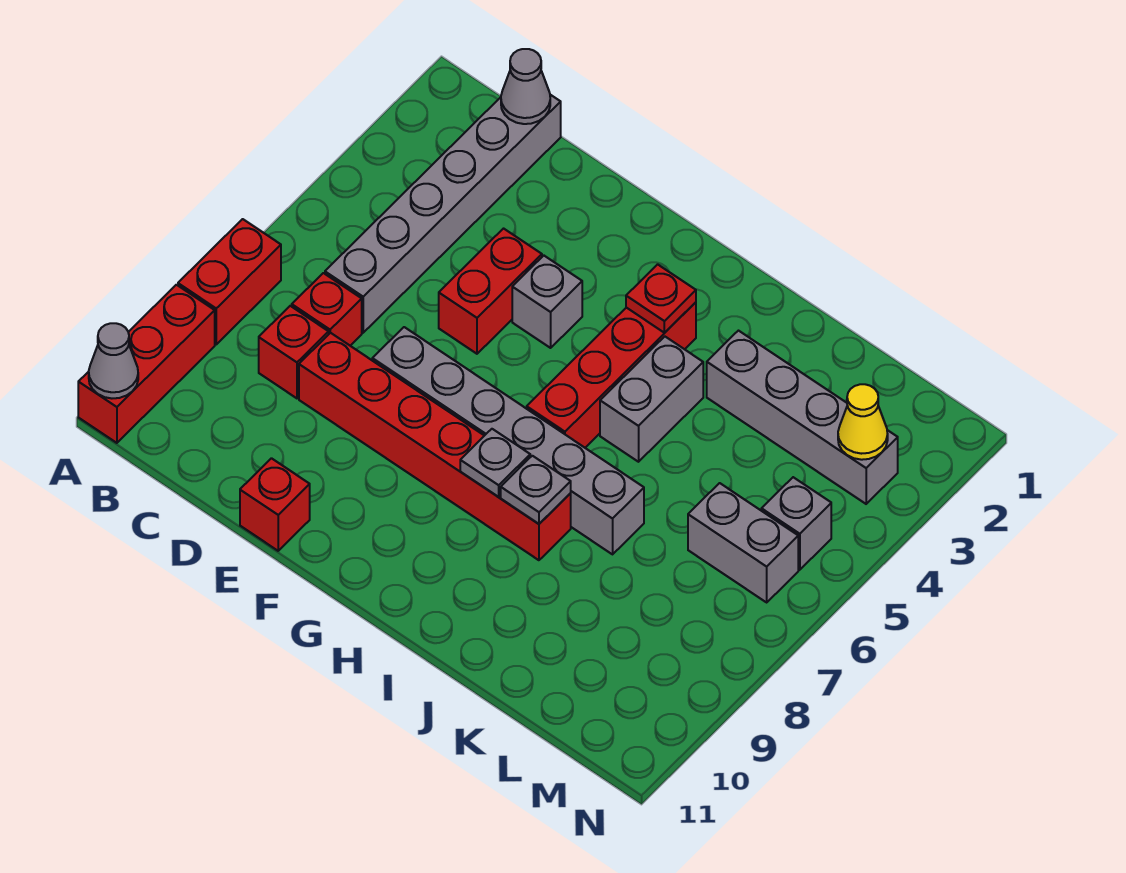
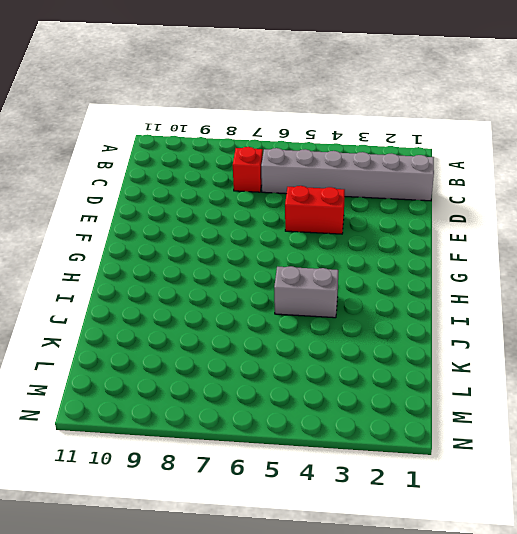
none -> red 1x2 brick [178,219,281,344]
none -> red 1x3 brick [78,285,215,443]
none -> red 1x1 brick [259,306,329,398]

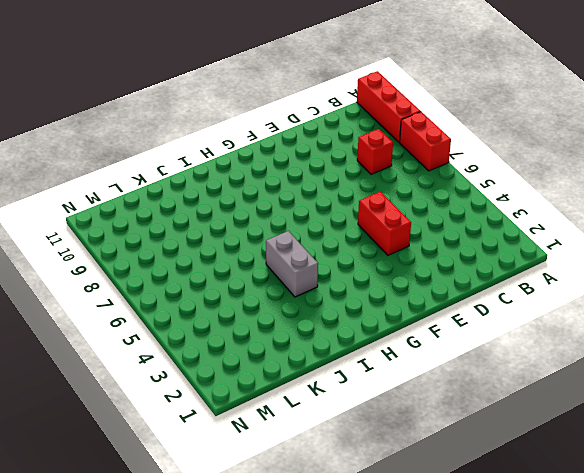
none -> grey 1x6 brick [325,95,561,333]
none -> red 1x1 brick [292,273,362,346]
none -> red 1x6 brick [299,333,571,560]

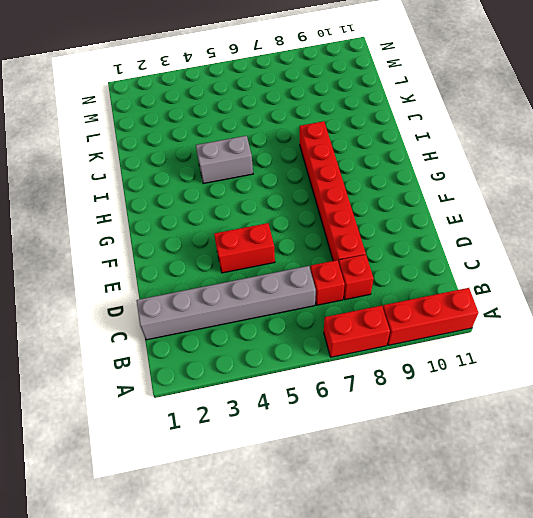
none -> grey 1x6 brick [372,327,644,554]
none -> red 1x1 brick [240,458,310,551]
none -> grey 1x1 brick [512,256,582,348]

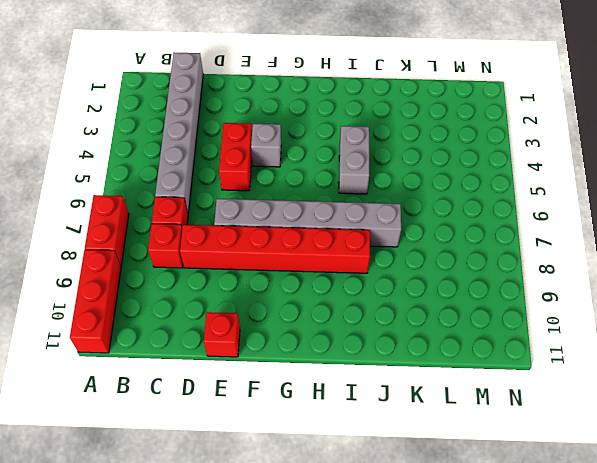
none -> red 1x4 brick [527,302,696,448]
none -> grey 1x4 brick [707,331,898,504]
none -> grey 1x2 brick [688,483,798,602]

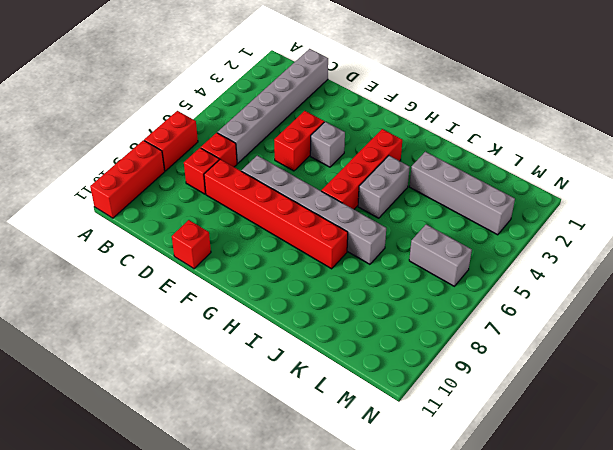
none -> grey 1x1 brick [761,477,831,570]
none -> grey 1x1 cone [89,323,138,398]
none -> grey 1x1 cone [501,49,550,124]

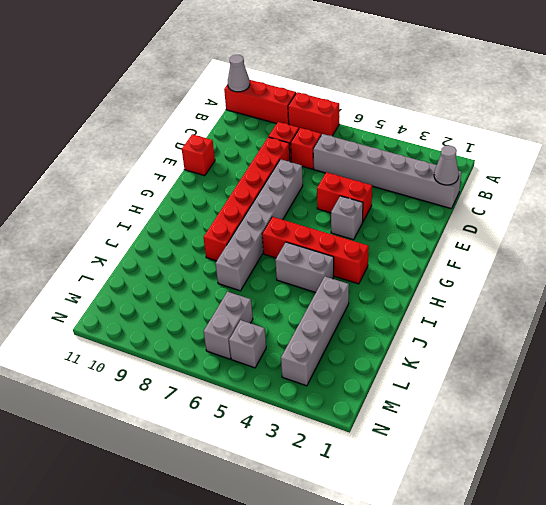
none -> red 1x1 plate [626,264,696,333]
none -> grey 1x1 plate [460,429,530,497]
none -> grey 1x1 plate [501,456,571,524]

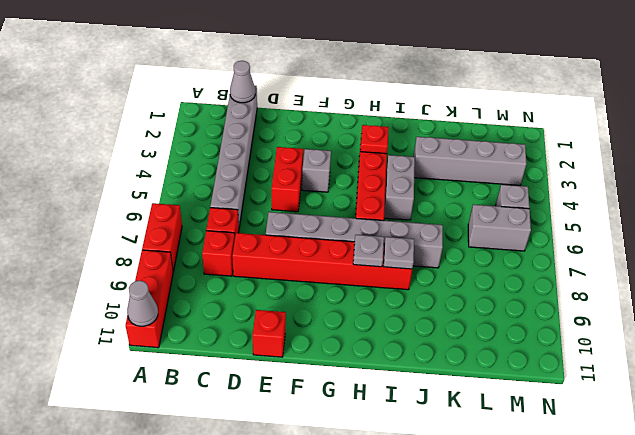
none -> yellow 1x1 cone [838,384,888,460]

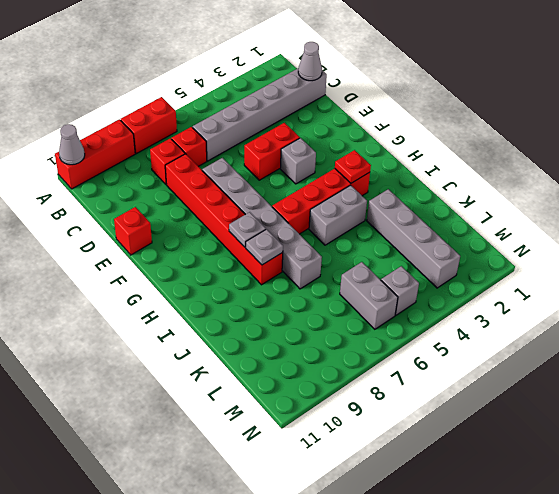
none -> yellow 1x1 cone [838,384,888,460]

